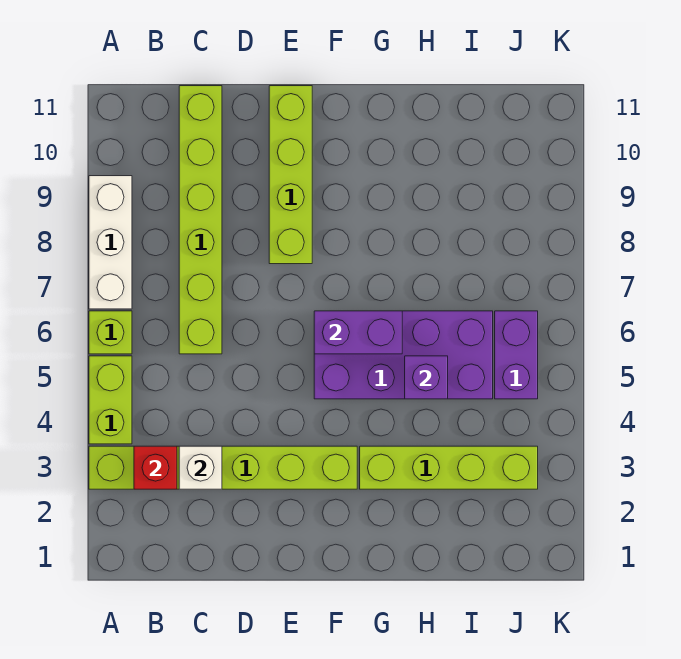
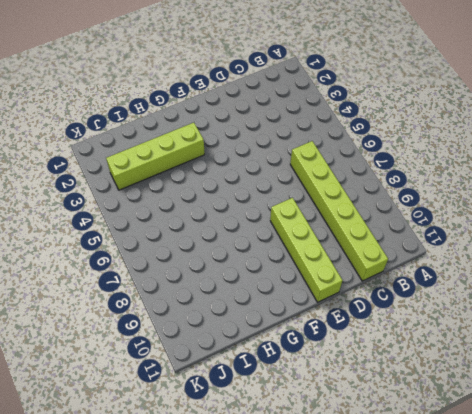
none -> lime 1x6 brick [89,446,357,489]
none -> lime 1x2 brick [89,356,132,444]
none -> lime 1x1 brick [89,311,132,354]

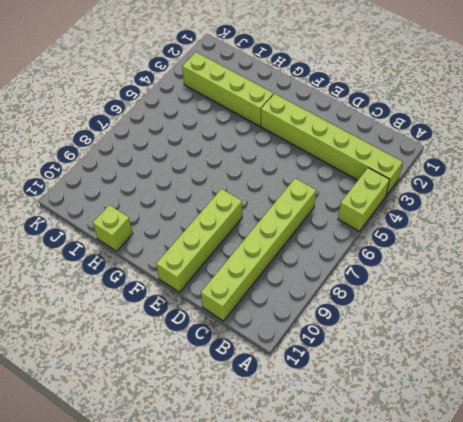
lime 1x1 brick [93,205,133,251] -> lime 1x1 brick moved to [89,311,132,354]
none -> white 1x3 brick [89,176,132,309]
none -> purple 2x4 brick [314,311,493,399]
none -> purple 1x2 brick [495,311,538,399]

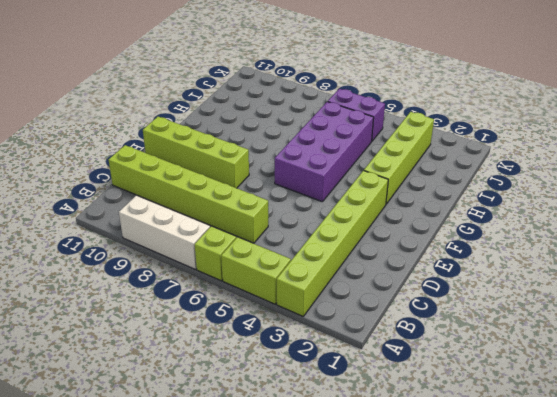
none -> red 1x1 brick [134,446,177,489]
none -> white 1x1 brick [179,446,222,489]
none -> purple 1x2 brick [314,311,402,354]

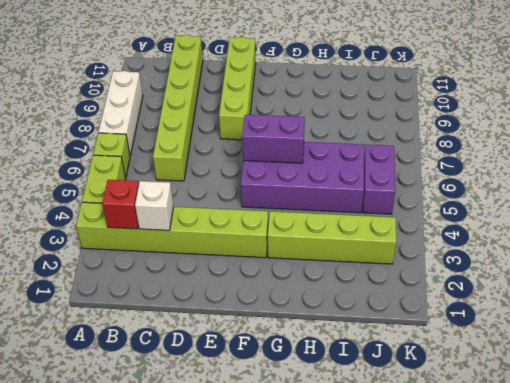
none -> purple 1x1 brick [405,356,448,399]

